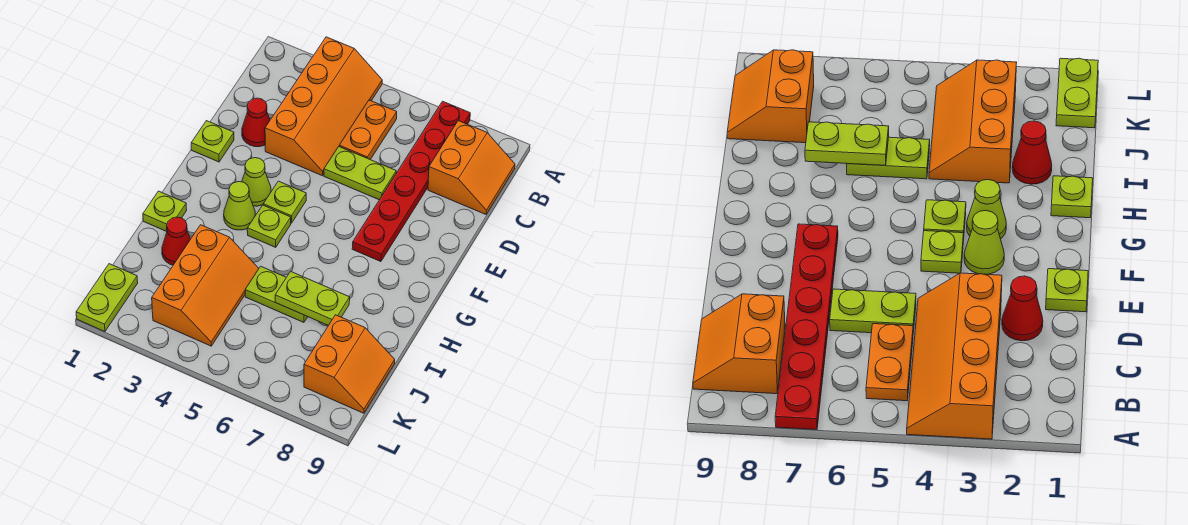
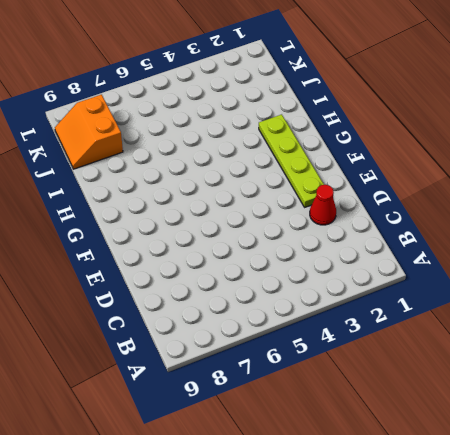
lime 1x4 plate [259,114,324,207] -> none
none -> orange 2x4 slope [265,37,382,176]
none -> red 1x6 plate [352,101,470,262]
none -> orange 1x2 plate [339,100,397,160]

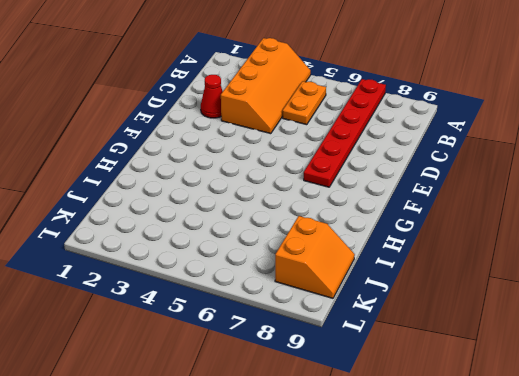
none -> orange 2x2 slope [428,121,515,214]
none -> lime 1x2 plate [324,147,396,200]
none -> lime 1x1 plate [191,121,234,162]

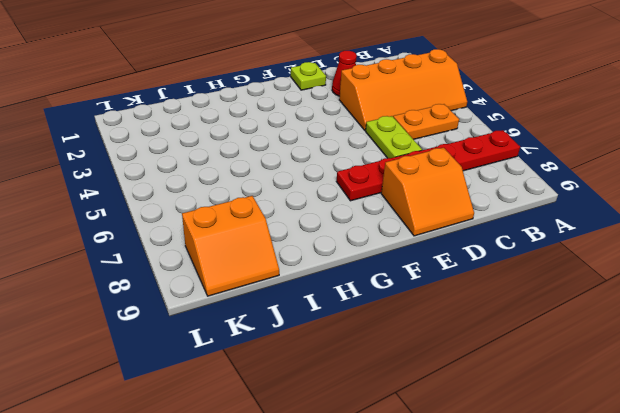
orange 2x2 slope [381,148,474,236] -> orange 2x2 slope moved to [428,121,515,214]
none -> lime 1x1 cone [242,158,271,206]
none -> lime 1x1 plate [263,181,306,223]
none -> lime 1x1 cone [224,182,255,230]

